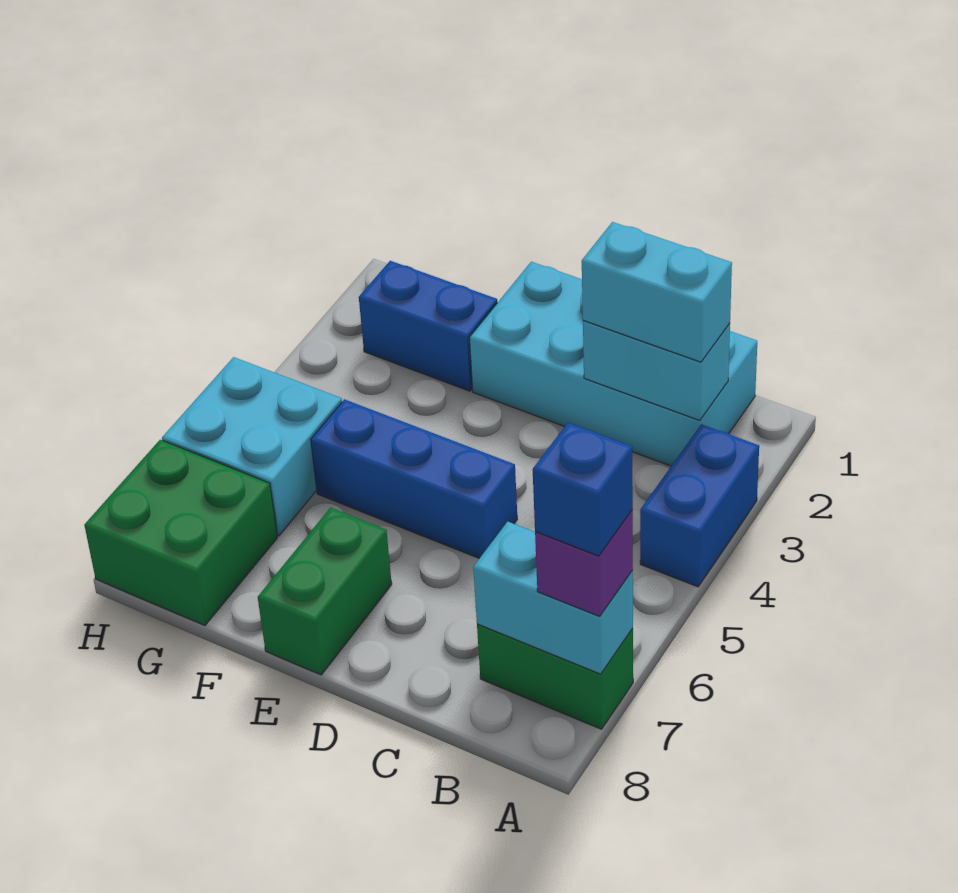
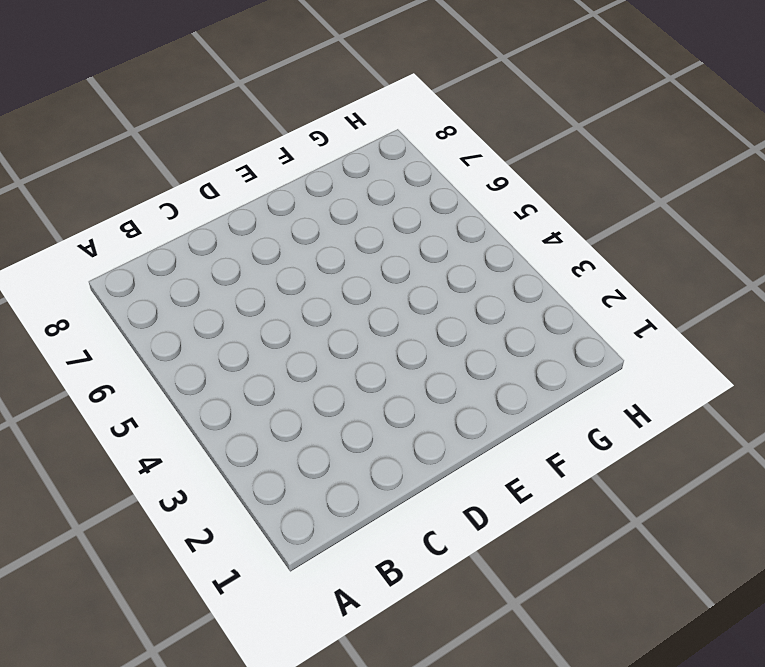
none -> blue 1x2 brick [640,424,759,587]
none -> green 1x2 brick [477,624,633,729]
none -> cyan 2x4 brick [469,262,757,466]

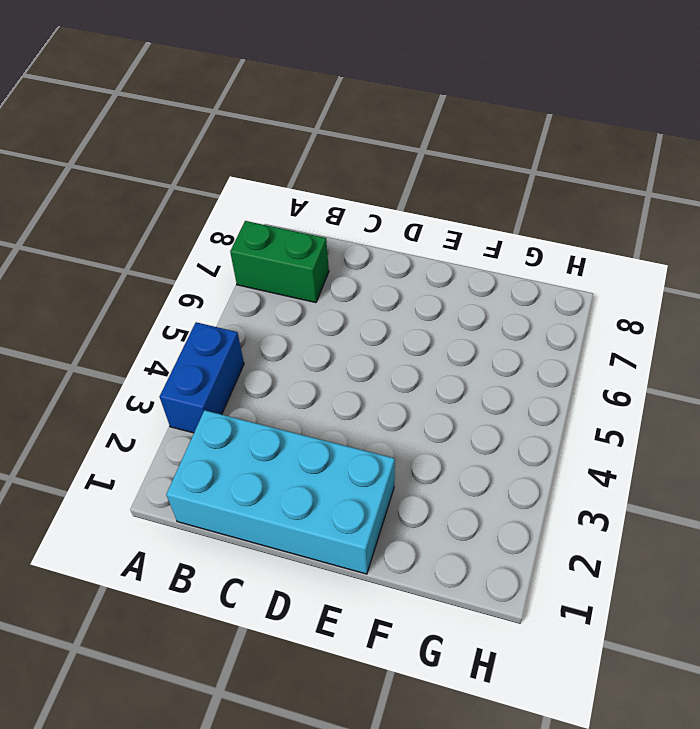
none -> blue 1x3 brick [311,399,517,558]
none -> green 1x2 brick [258,508,392,675]
none -> blue 1x2 brick [359,261,497,391]

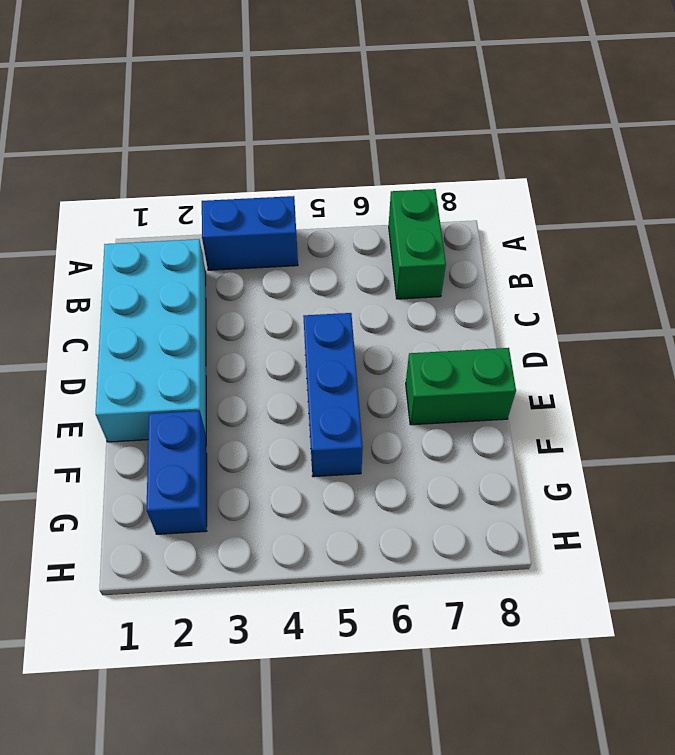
none -> cyan 2x2 brick [162,357,342,536]
none -> green 2x2 brick [84,440,277,625]
none -> cyan 1x2 brick [473,522,633,674]

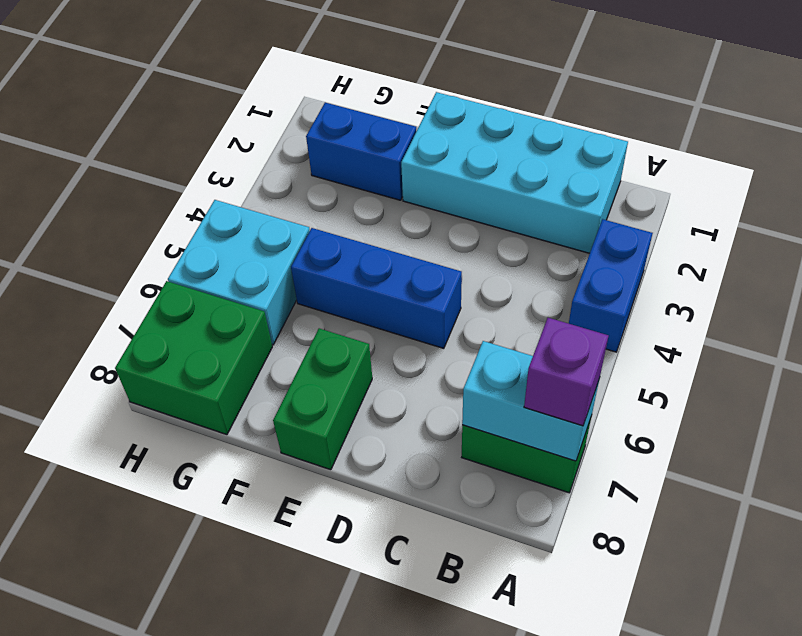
none -> cyan 1x2 brick [583,321,730,420]
none -> cyan 1x2 brick [582,222,732,362]
none -> blue 1x1 brick [533,423,633,556]

